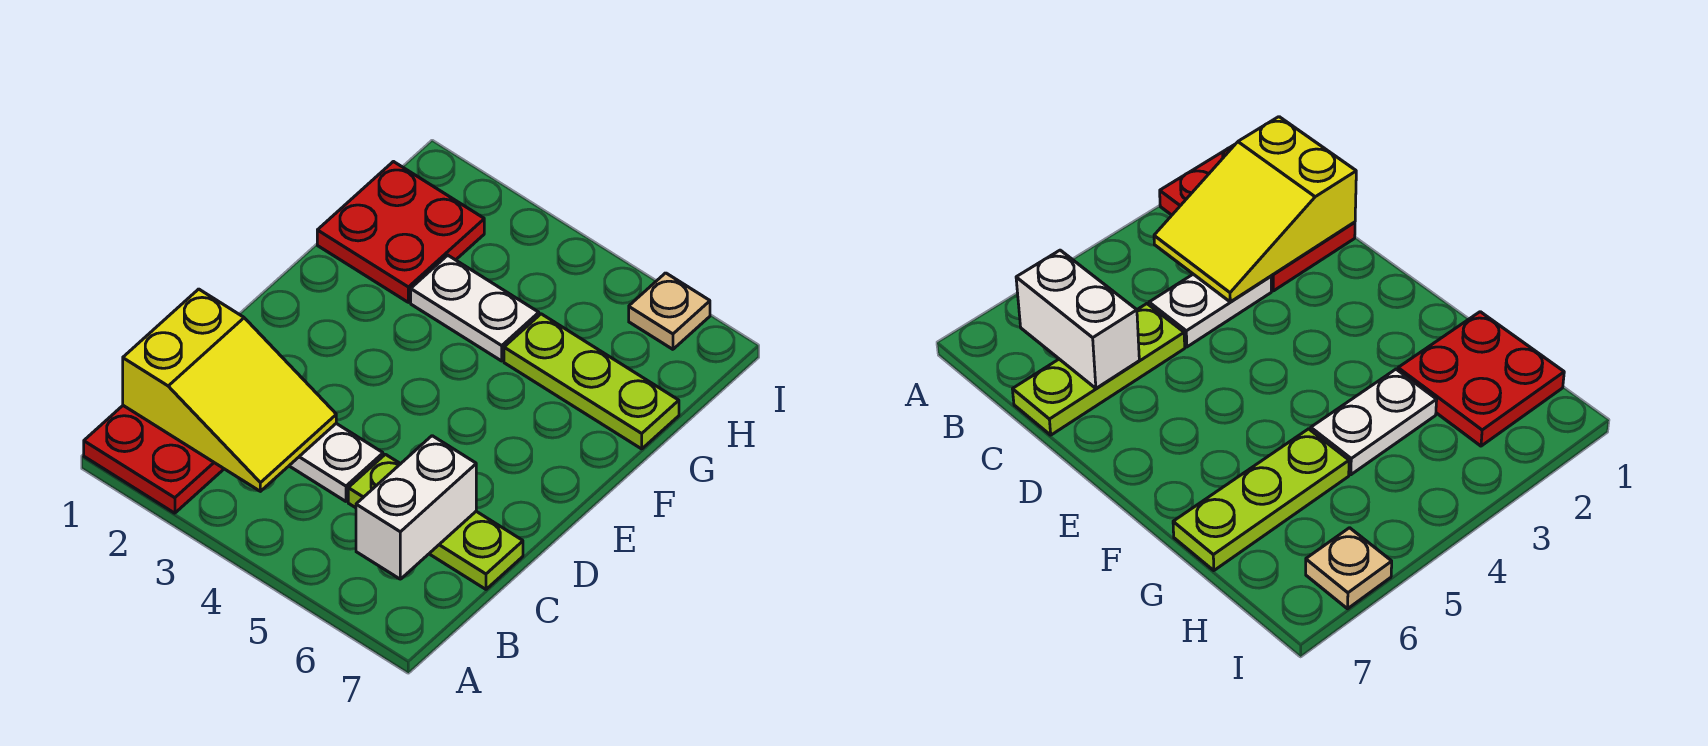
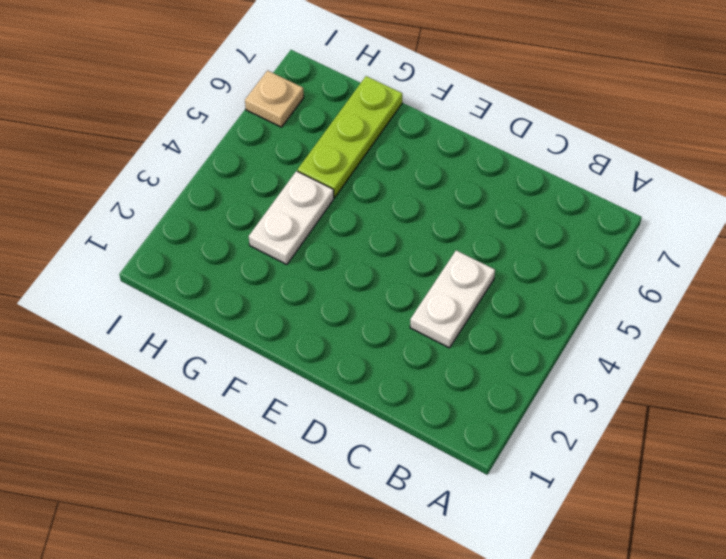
none -> red 2x3 plate [84,406,224,513]
none -> lime 1x3 plate [348,454,523,589]

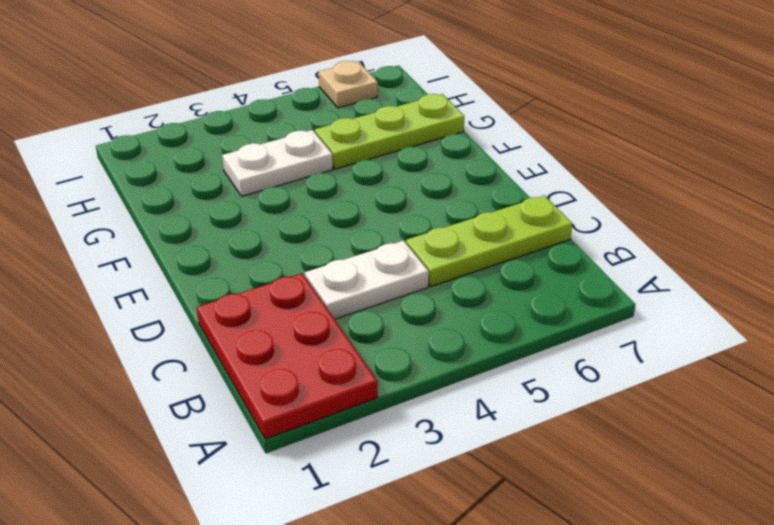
none -> red 2x2 plate [317,162,484,302]
none -> yellow 2x3 slope [123,289,336,491]

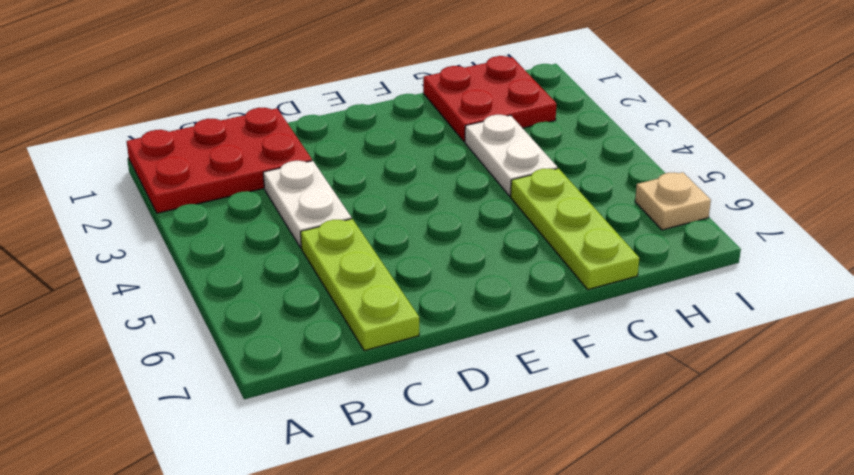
none -> yellow 2x3 slope [123,289,336,491]
none -> white 1x2 brick [356,436,476,579]

